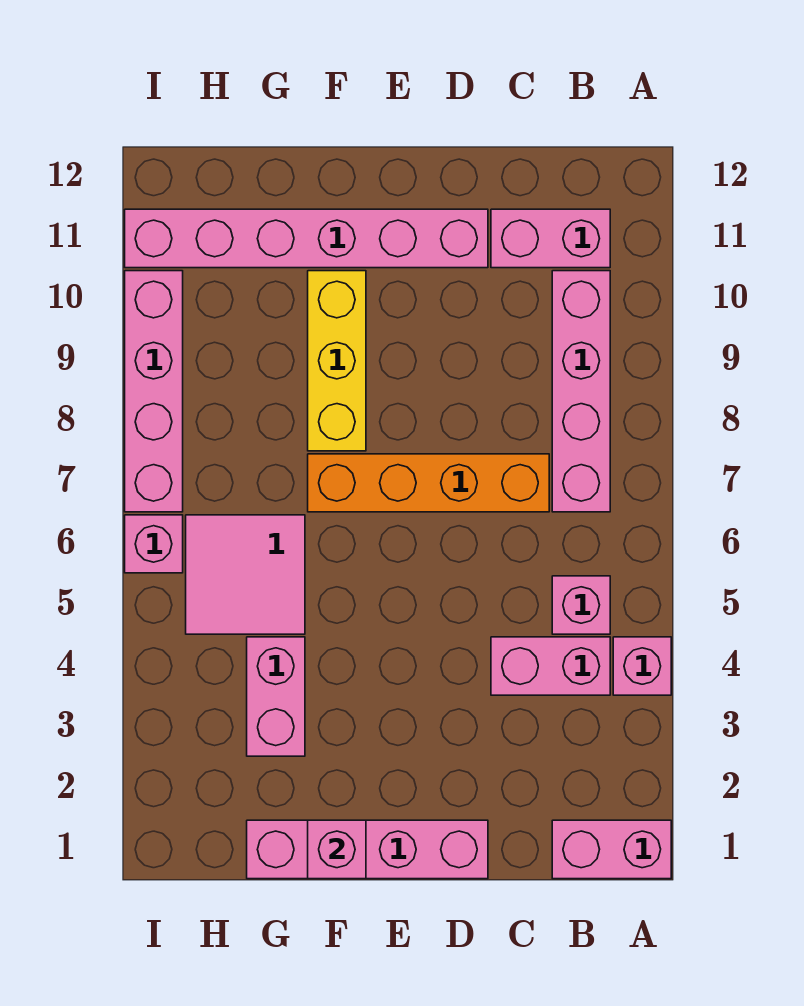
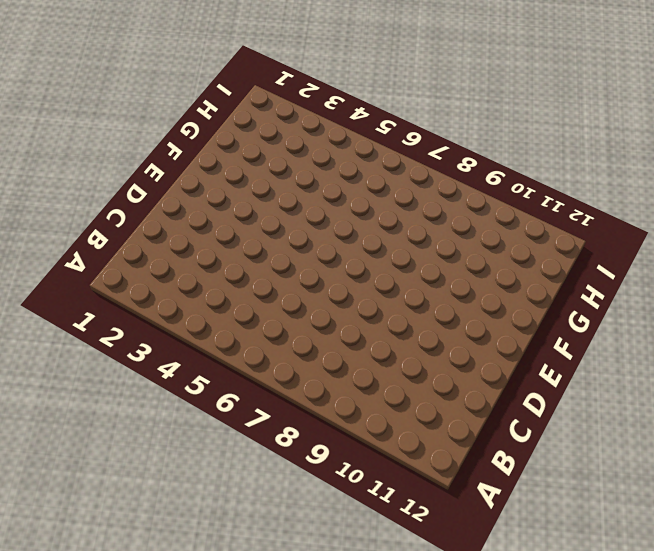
none -> pink 1x2 brick [552,820,671,879]
none -> pink 1x1 brick [613,637,671,695]
none -> pink 1x2 brick [491,637,610,695]

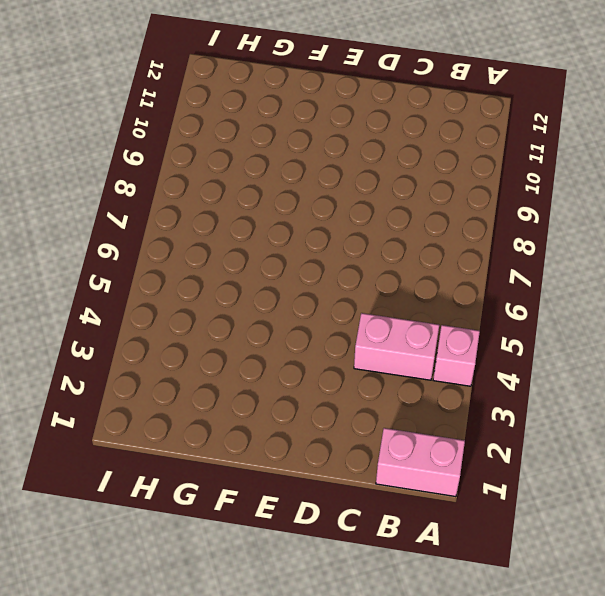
none -> pink 1x1 brick [552,576,610,634]
none -> pink 1x4 brick [552,271,610,512]
none -> pink 1x2 brick [491,209,610,268]

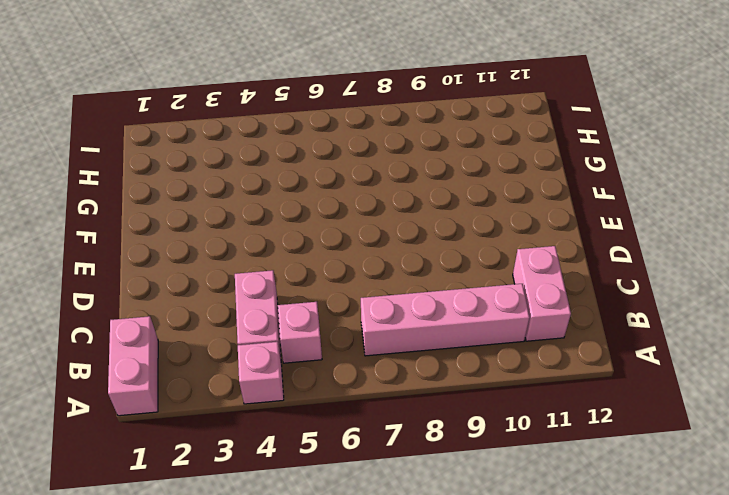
none -> orange 1x4 brick [308,454,549,512]
none -> pink 1x4 brick [247,820,488,879]
none -> pink 1x6 brick [125,209,488,268]

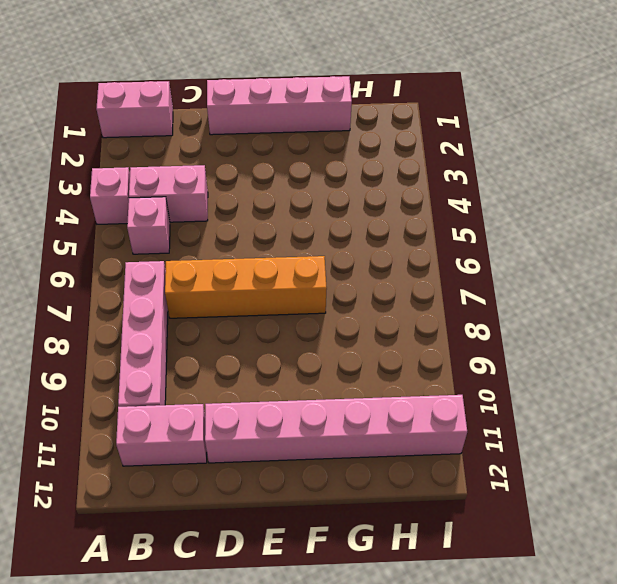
none -> yellow 1x3 brick [308,271,366,451]
none -> pink 1x2 brick [247,637,305,756]
none -> pink 2x2 tile [186,515,305,634]

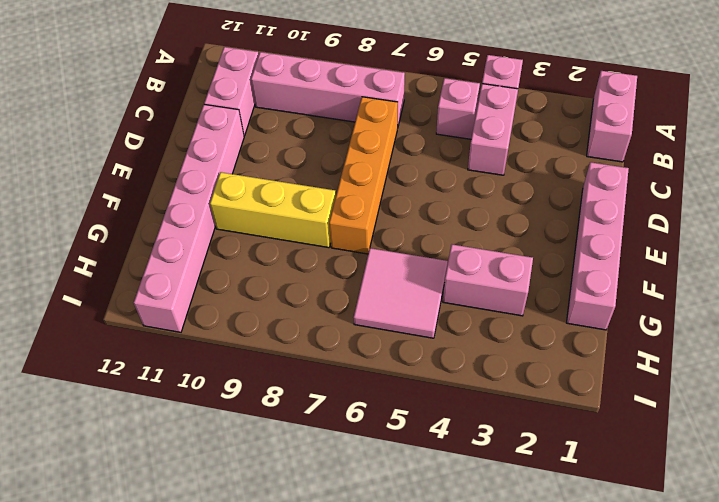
none -> pink 1x1 brick [125,515,183,573]
none -> pink 1x4 brick [125,271,183,512]
none -> pink 1x1 brick [308,820,366,879]

